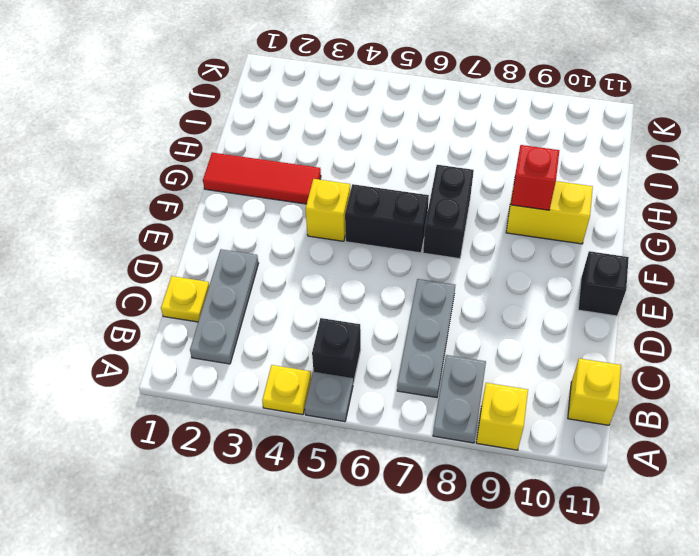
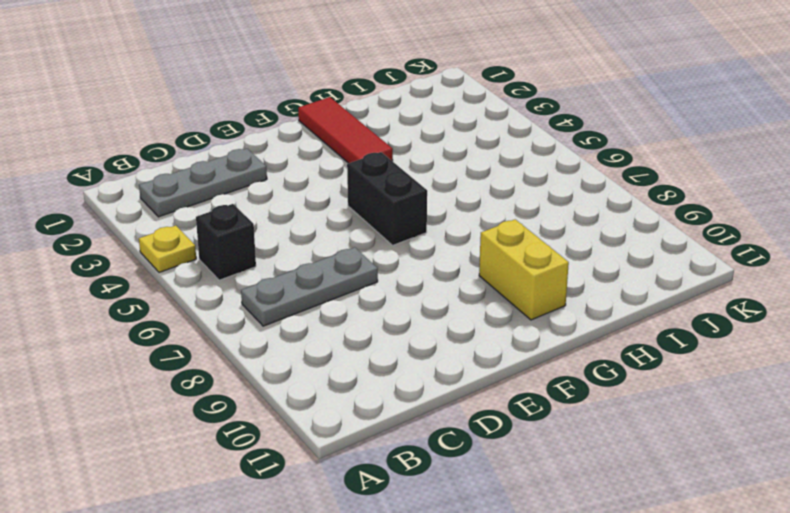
none -> grey 1x1 plate [305,372,353,422]
none -> grey 1x2 plate [433,355,486,443]
none -> yellow 1x1 brick [476,383,528,450]

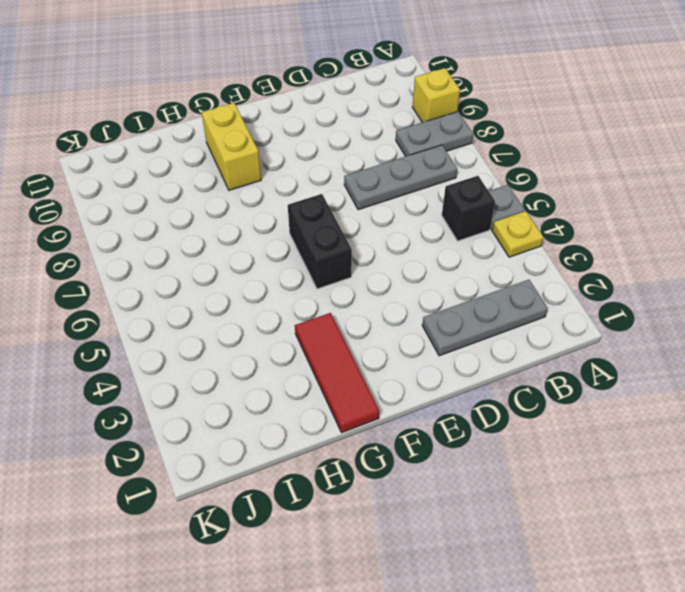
none -> yellow 1x1 brick [568,358,621,425]
none -> yellow 1x1 plate [161,276,209,322]
none -> black 1x1 brick [578,251,629,316]

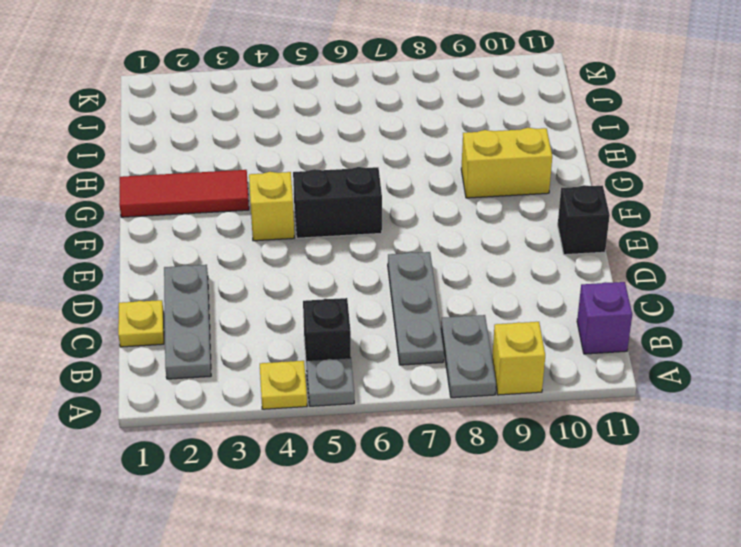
purple 1x1 brick [577,282,632,354] -> yellow 1x1 brick [568,358,621,425]
none -> black 1x2 brick [423,165,474,259]
none -> red 1x1 brick [511,145,559,210]

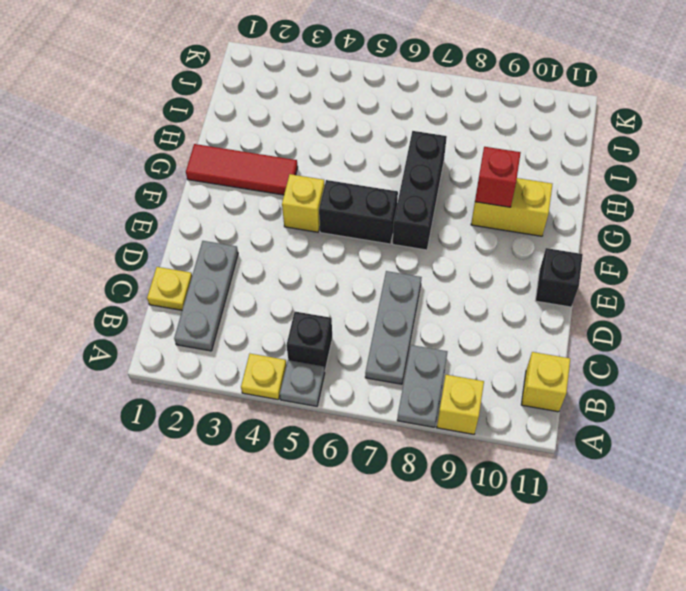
black 1x3 brick [393,131,447,250] -> black 1x2 brick [423,165,474,259]

